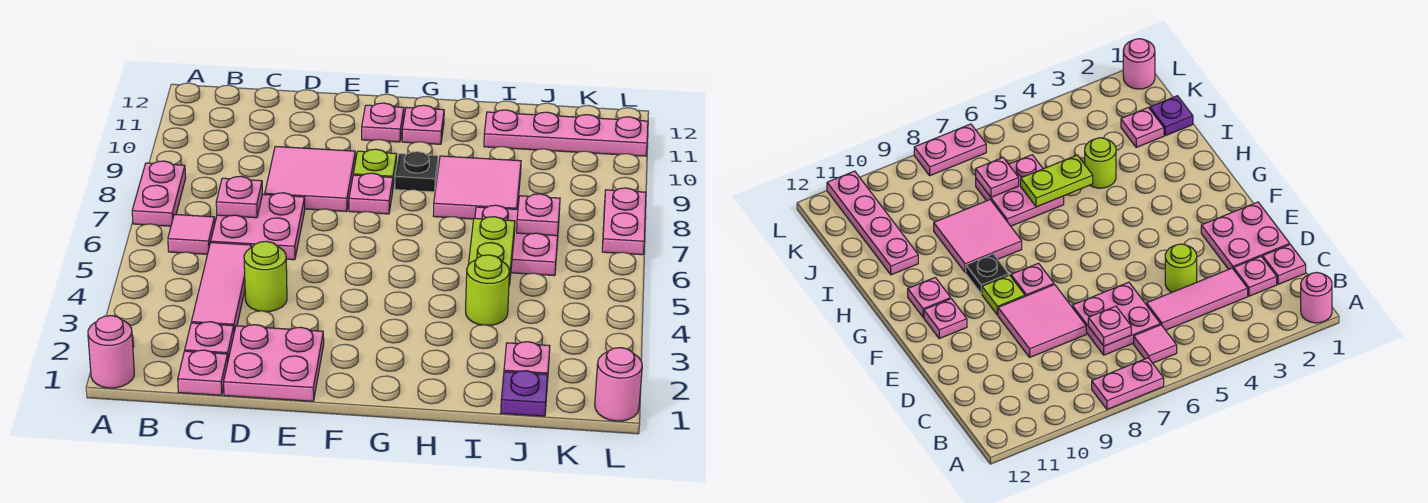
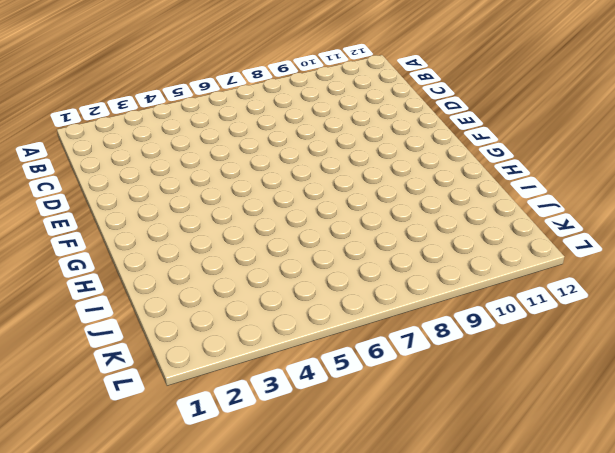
none -> pink 1x1 round brick [88,316,134,388]
none -> pink 1x2 plate [132,161,186,226]
none -> pink 1x1 tile [168,214,215,254]

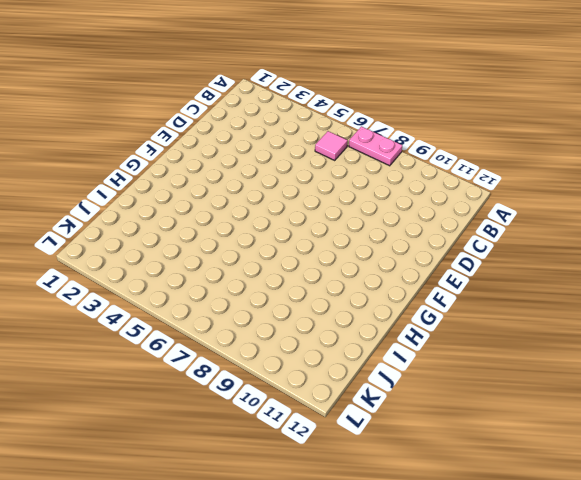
none -> pink 1x1 round brick [88,316,134,388]
none -> pink 1x1 plate [178,350,228,395]
none -> pink 1x1 plate [185,322,234,359]

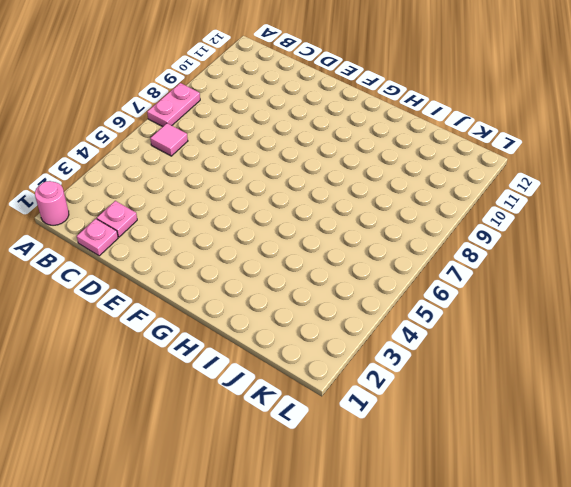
none -> pink 1x3 tile [191,242,251,332]
none -> pink 2x2 plate [211,193,305,260]
none -> pink 2x2 plate [224,325,324,401]

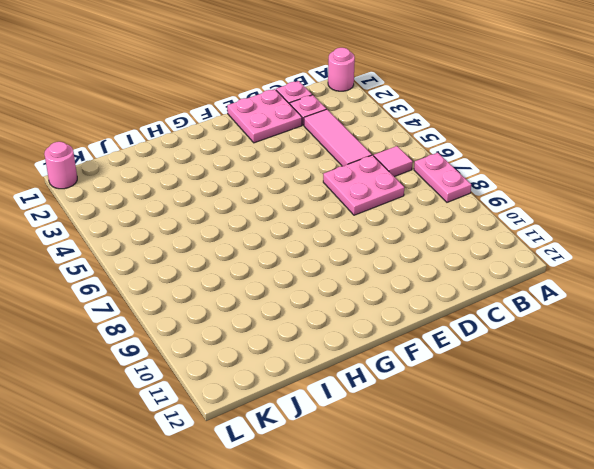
none -> lime 1x1 round brick [244,241,287,312]
none -> pink 2x2 tile [265,147,355,212]
none -> pink 1x1 plate [349,173,393,214]

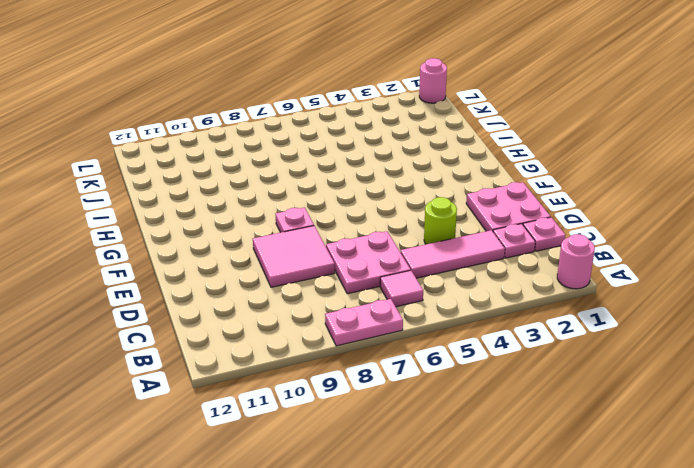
none -> lime 1x1 plate [353,149,397,186]
none -> pink 1x1 plate [362,103,404,142]
none -> black 1x1 plate [395,152,438,192]

